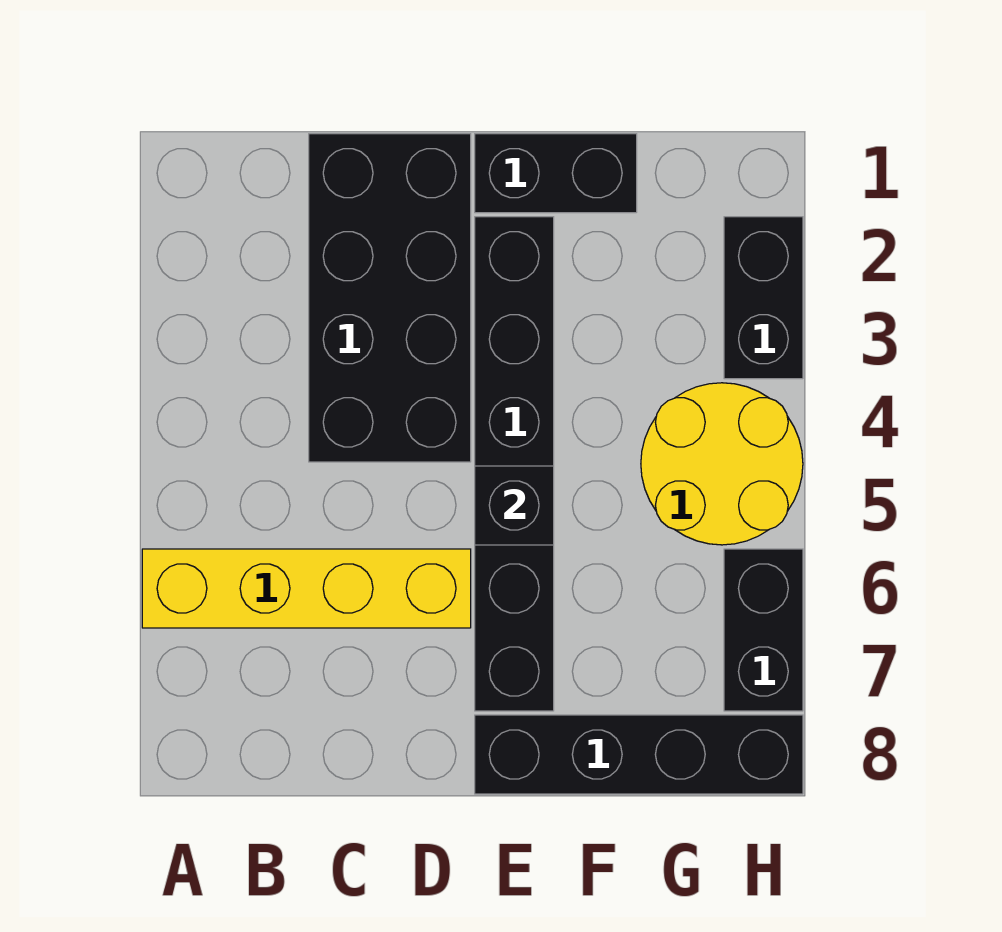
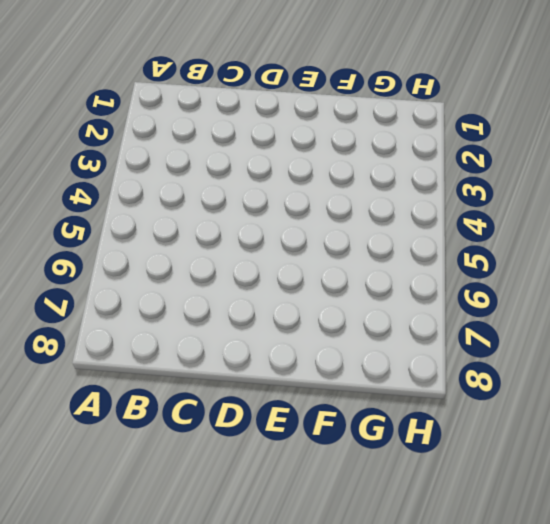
none -> yellow 1x4 brick [142,549,471,628]
none -> black 2x4 brick [309,134,471,462]

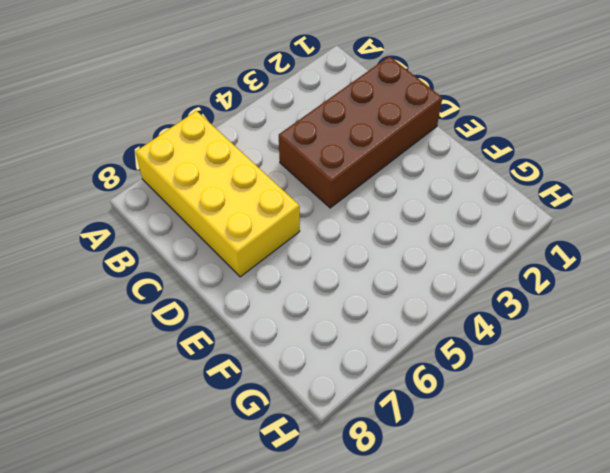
yellow 2x4 brick [136,111,300,277] -> yellow 1x4 brick [142,549,471,628]
brown 2x4 brick [279,56,442,208] -> black 2x4 brick [309,134,471,462]
none -> black 1x2 brick [475,134,637,213]
none -> black 1x6 brick [475,217,554,711]

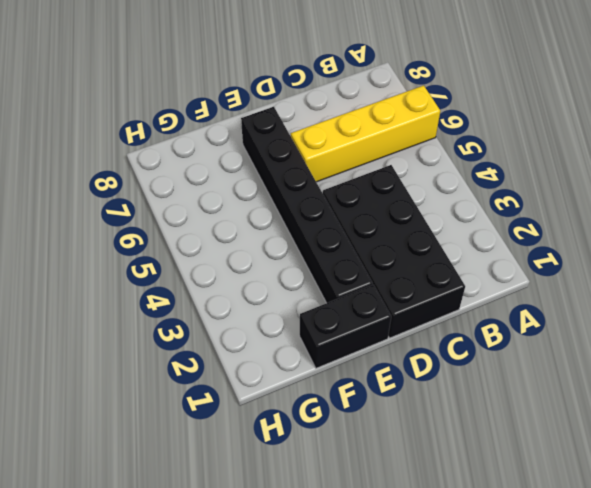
none -> black 1x4 brick [475,715,803,794]
none -> yellow 2x2 round brick [641,383,803,545]

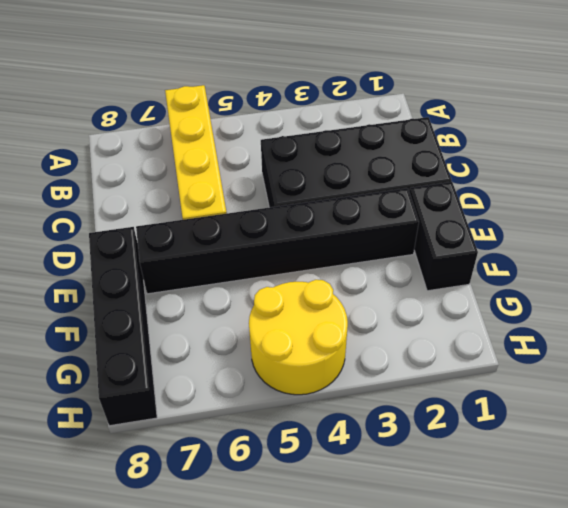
none -> black 1x2 brick [724,217,803,379]
none -> black 1x2 brick [724,549,803,711]

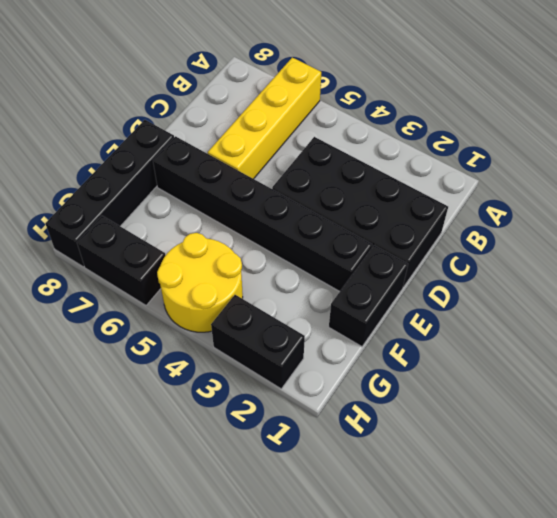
none -> black 1x1 brick [475,466,554,545]

